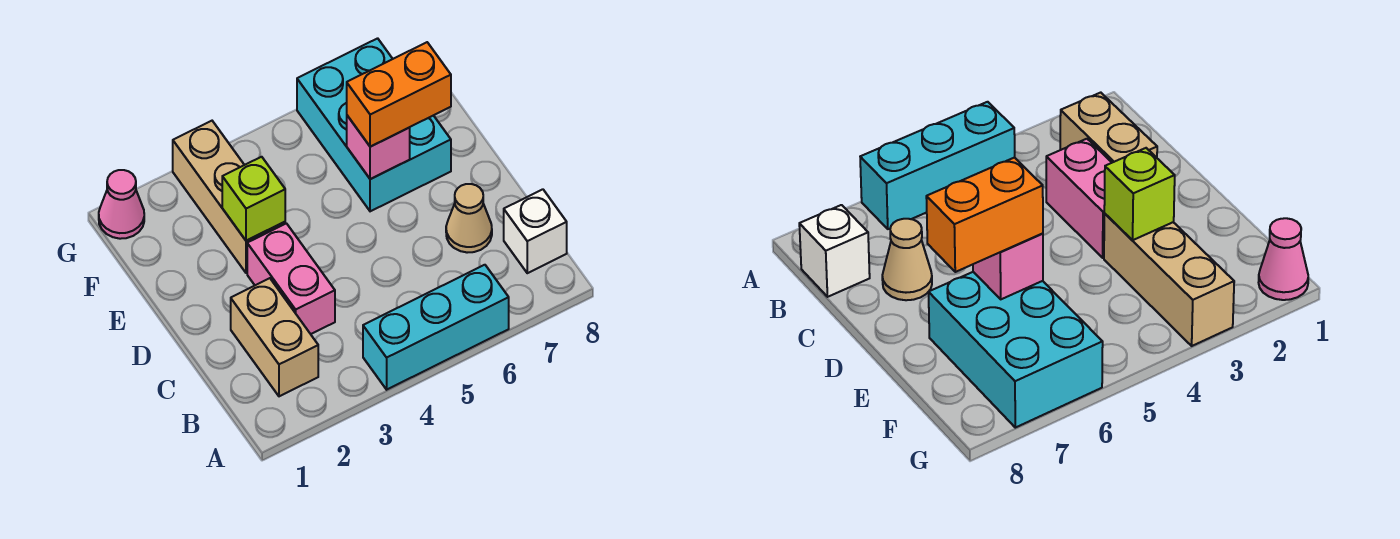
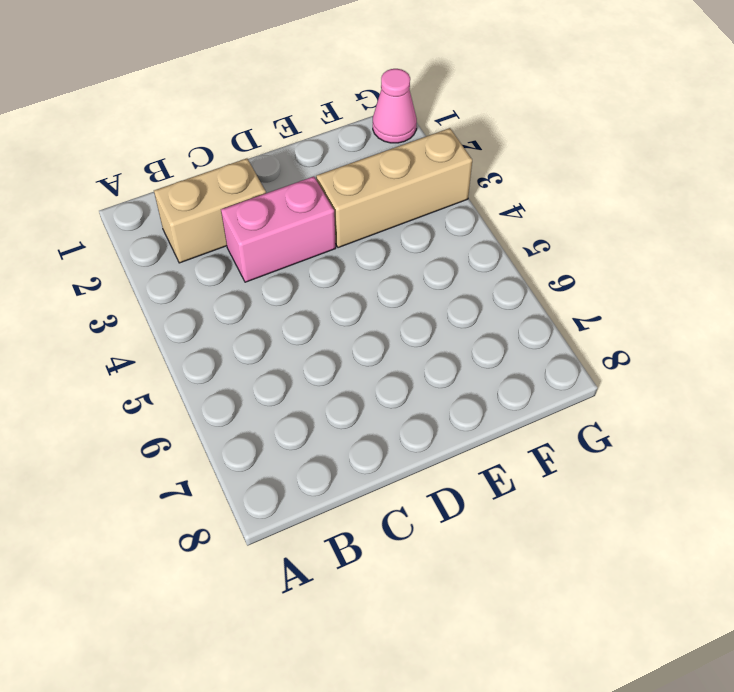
none -> cyan 1x3 brick [363,265,509,390]
none -> white 1x1 brick [504,189,567,273]

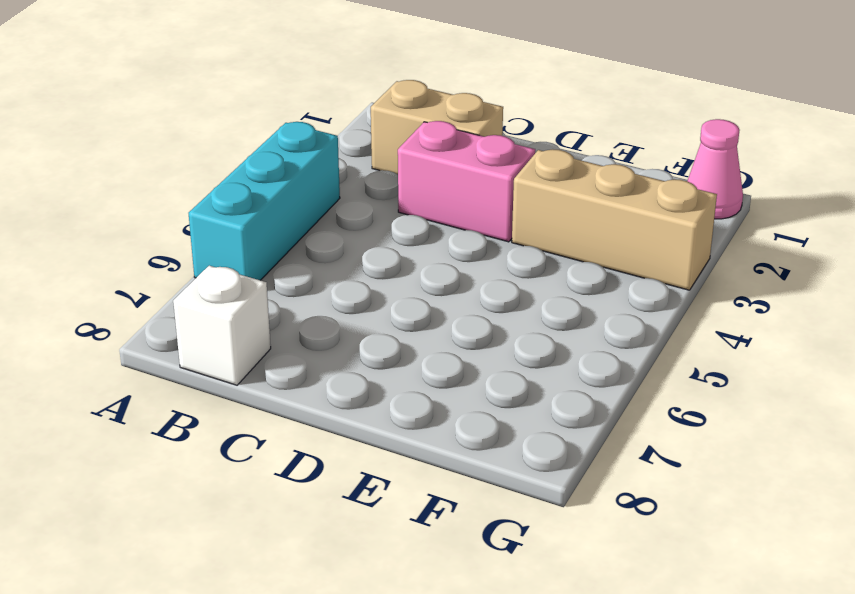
none -> tan 1x1 cone [446,184,492,253]
none -> cyan 2x3 brick [297,38,451,211]

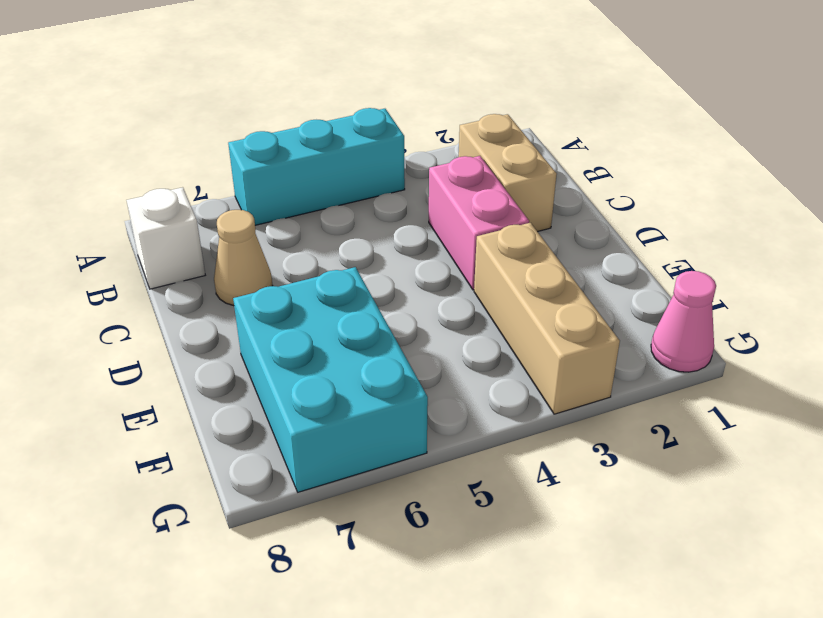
none -> lime 1x1 brick [222,157,285,241]
none -> pink 1x1 brick [347,116,410,179]

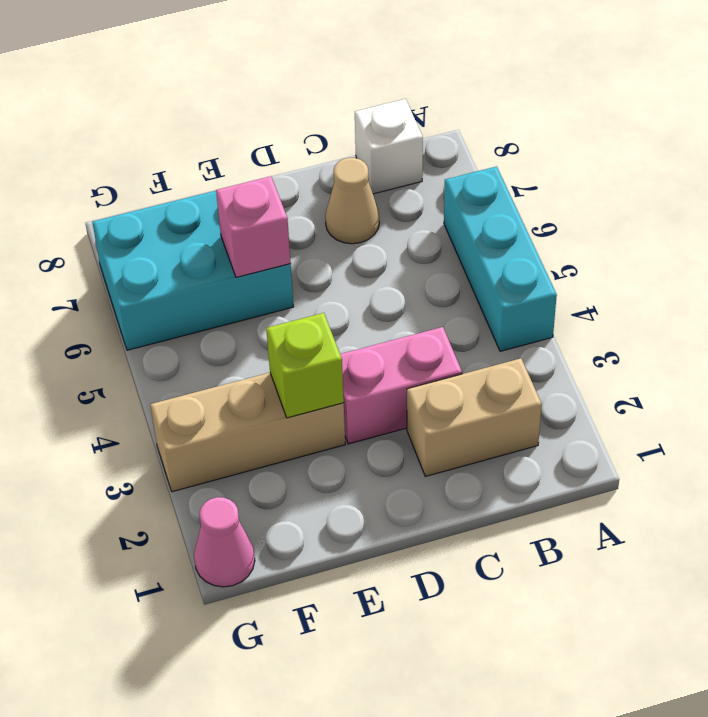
none -> orange 1x2 brick [347,42,451,147]

